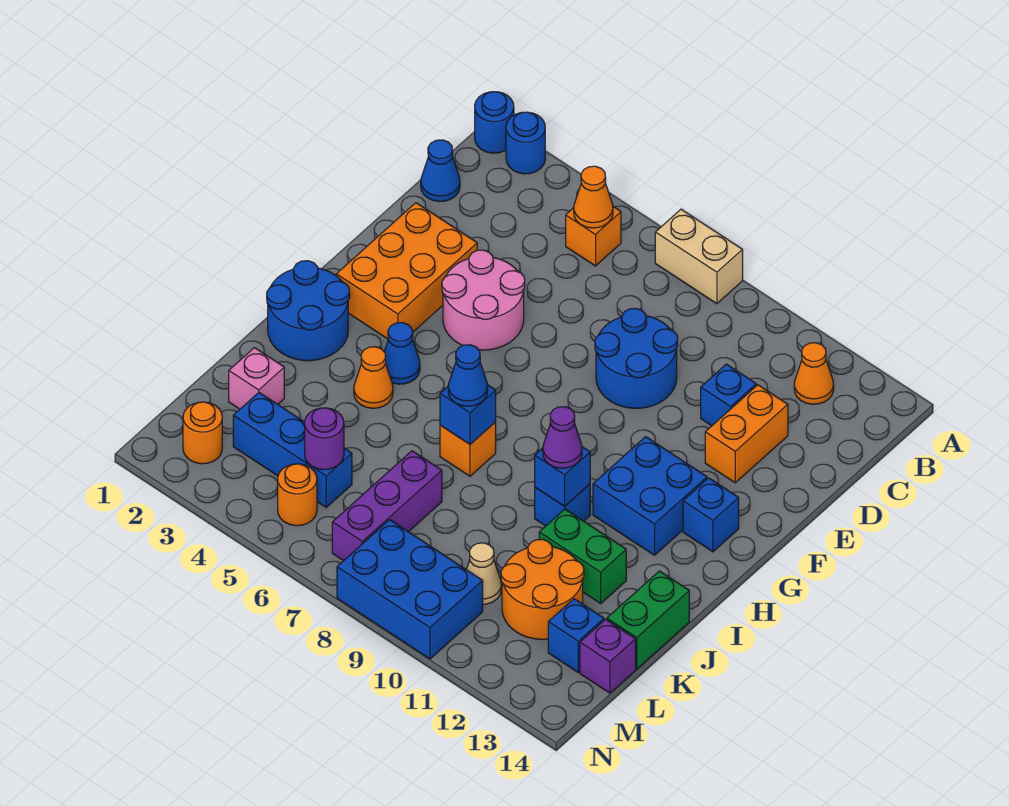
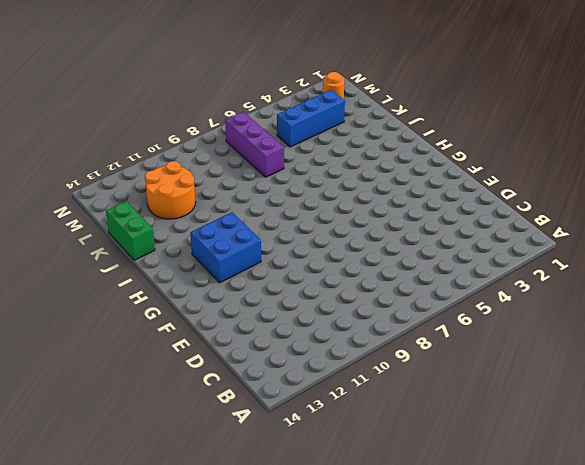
none -> blue 1x1 round brick [475,92,514,153]
none -> blue 1x1 round brick [506,112,545,174]
none -> tan 1x2 brick [655,209,743,304]
none -> orange 1x1 brick [566,207,621,266]

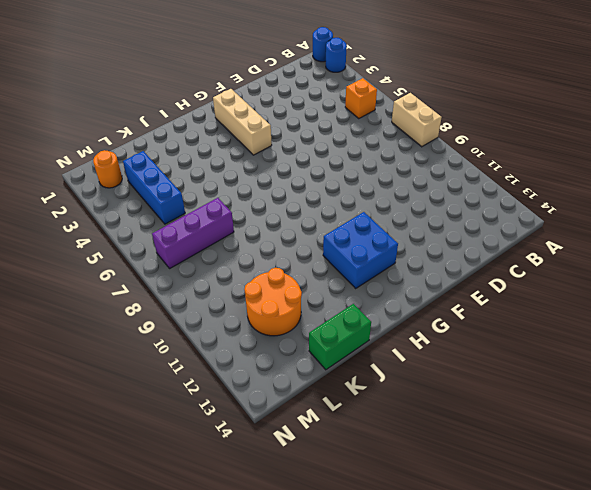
tan 1x3 brick [213,89,272,155] -> orange 2x3 brick [336,203,477,339]
none -> orange 1x1 cone [794,343,834,404]
none -> blue 1x1 cone [421,140,460,202]
none -> blue 2x2 round brick [595,308,678,408]
none -> blue 1x1 brick [701,364,756,426]

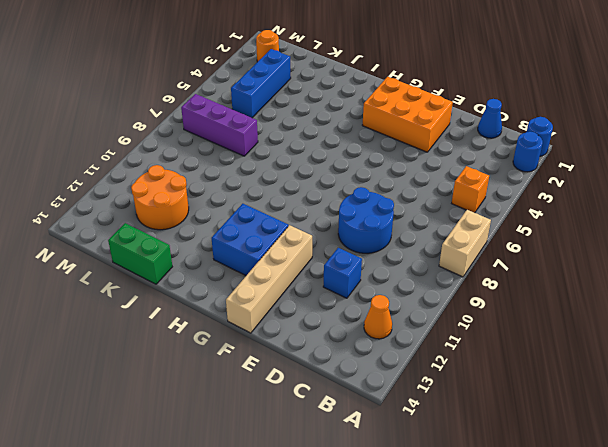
tan 1x4 brick [226,225,312,333] -> none
none -> orange 1x2 brick [705,385,788,483]
none -> pink 2x2 round brick [442,250,525,350]
none -> blue 1x1 brick [683,478,739,552]
none -> blue 2x2 round brick [267,261,350,361]

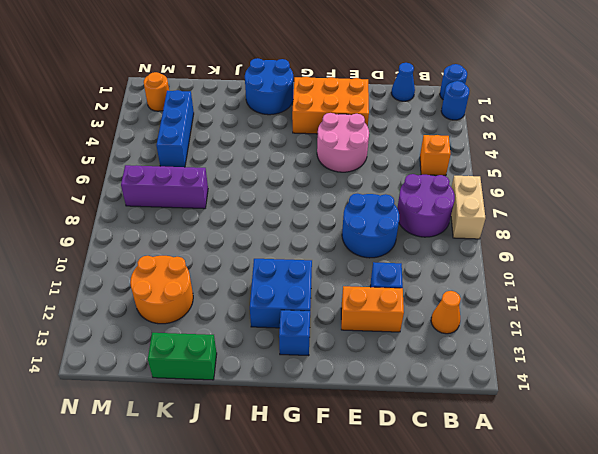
purple 2x2 round brick [397,174,455,237] -> none
none -> blue 1x1 cone [384,323,420,384]
none -> orange 1x1 cone [354,347,393,408]
none -> orange 1x1 brick [440,422,496,476]
none -> blue 1x1 brick [535,484,590,526]

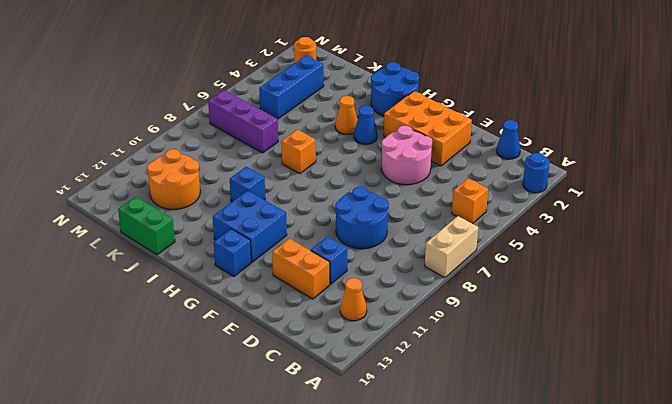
none -> blue 1x1 round brick [475,92,514,153]
none -> green 1x2 brick [539,509,626,603]
none -> pink 1x1 brick [229,348,284,409]
none -> tan 1x1 cone [466,543,501,604]

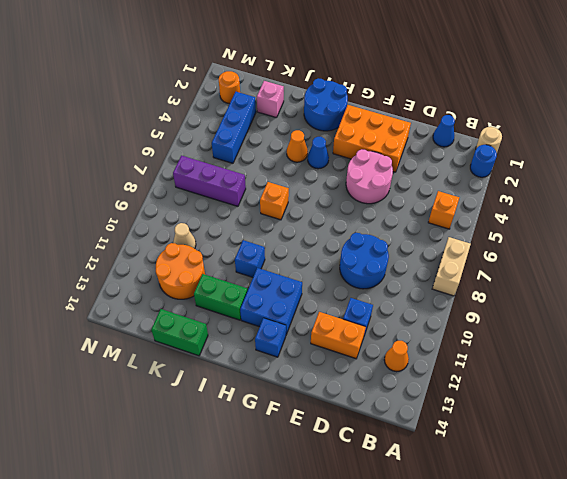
tan 1x1 round brick [476,127,502,153] -> blue 1x1 round brick [475,92,514,153]
green 1x2 brick [194,274,248,320] -> green 1x2 brick turned to [539,509,626,603]
none -> blue 1x1 brick [548,599,604,672]
none -> purple 1x1 brick [580,619,636,693]
none -> orange 1x1 round brick [278,464,317,526]
none -> blue 2x3 brick [337,520,483,659]

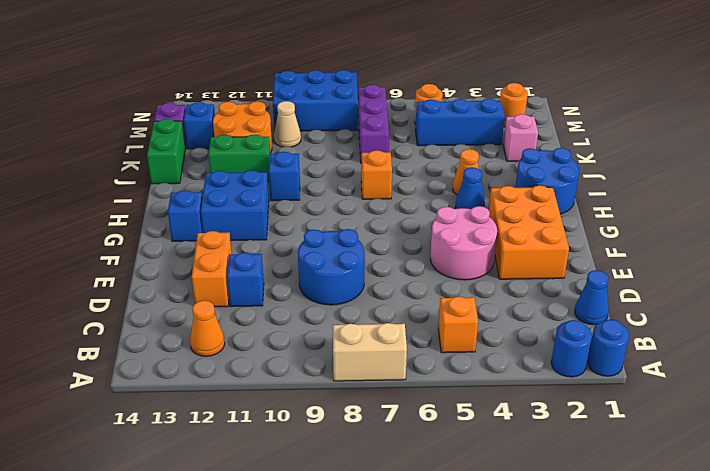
none -> orange 1x1 cone [574,166,613,228]
none -> blue 1x1 brick [440,385,496,444]
none -> blue 1x1 brick [535,447,590,506]
none -> purple 1x1 round brick [305,408,344,470]

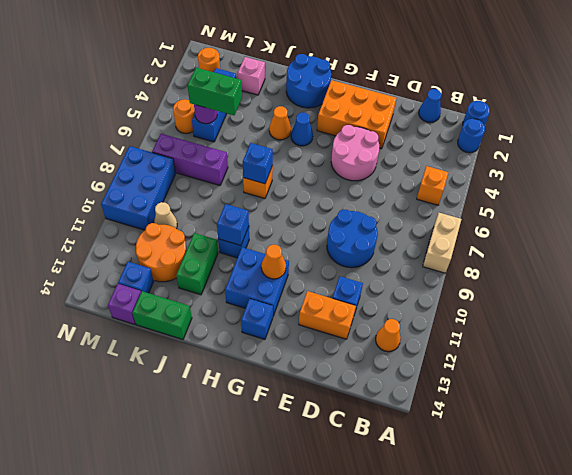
orange 1x1 cone [261,245,286,279] -> orange 1x1 cone moved to [574,166,613,228]
green 1x2 brick [188,68,242,115] -> none
none -> blue 1x1 cone [448,345,488,406]
none -> purple 1x1 cone [543,407,582,468]

